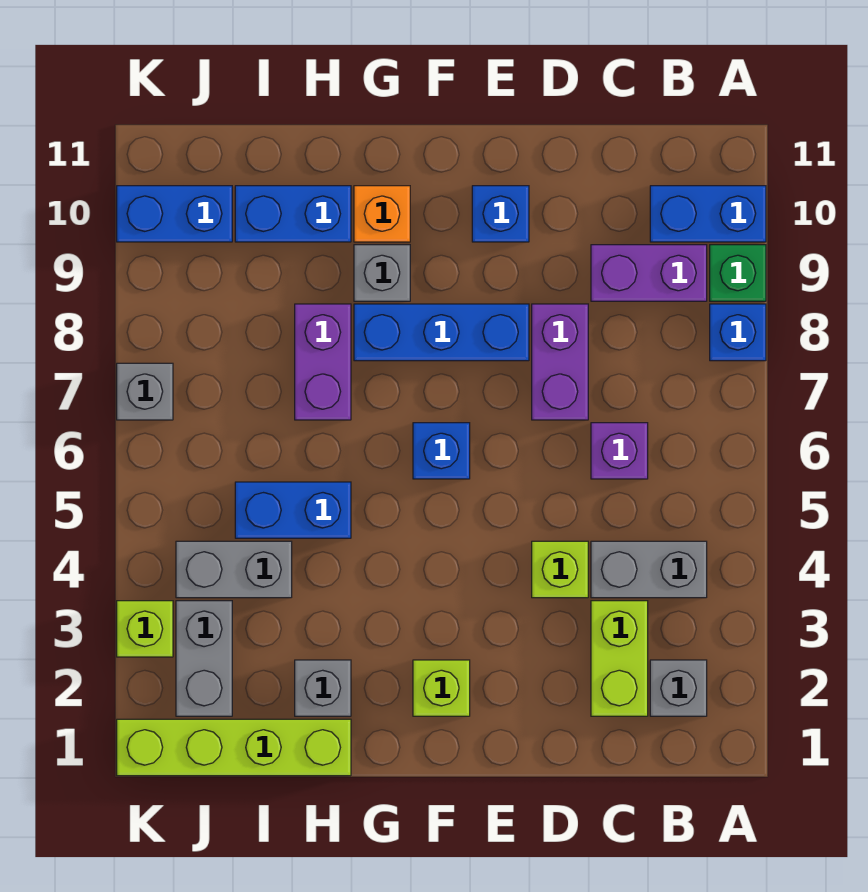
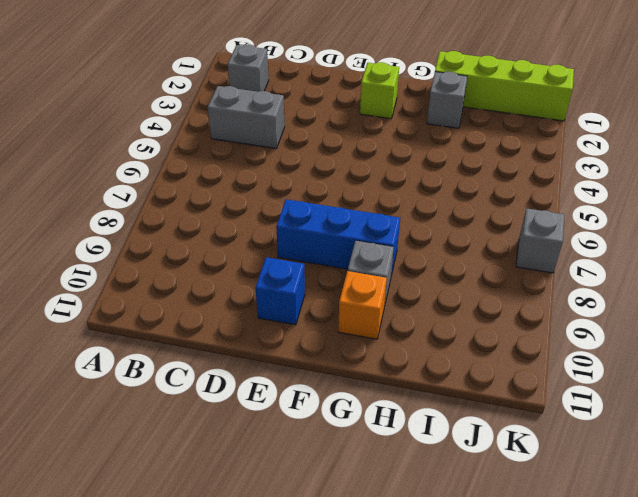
none -> blue 1x1 brick [710,304,766,361]
none -> green 1x1 brick [710,245,766,301]
none -> blue 1x2 brick [650,186,766,242]

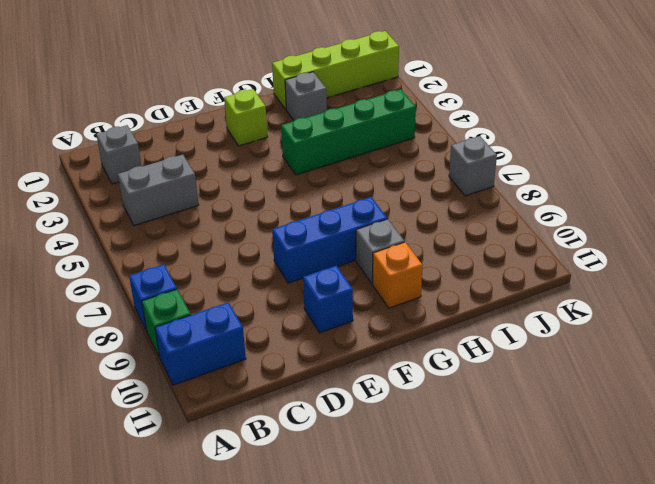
green 1x4 brick [281,89,416,175] -> grey 1x2 brick [176,541,292,598]
none -> purple 1x2 brick [591,245,707,301]
none -> lime 1x2 brick [591,601,648,716]
none -> purple 1x1 brick [591,423,648,479]

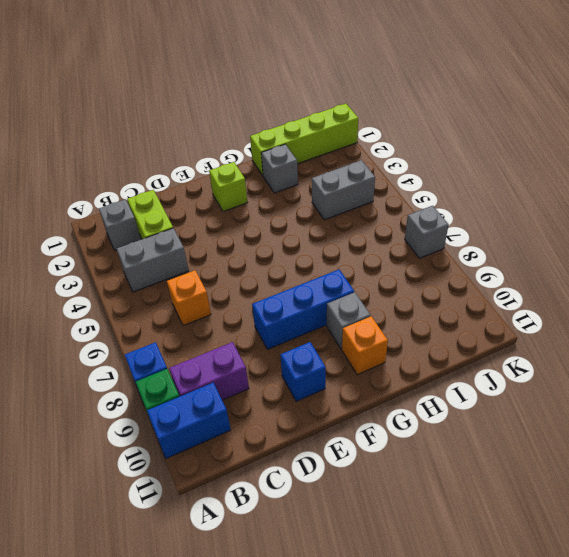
orange 1x1 brick [167,271,211,326] -> purple 1x1 brick [591,423,648,479]
none -> lime 1x1 brick [532,541,588,598]
none -> purple 1x2 brick [532,304,588,420]
none -> blue 1x1 brick [413,423,470,479]

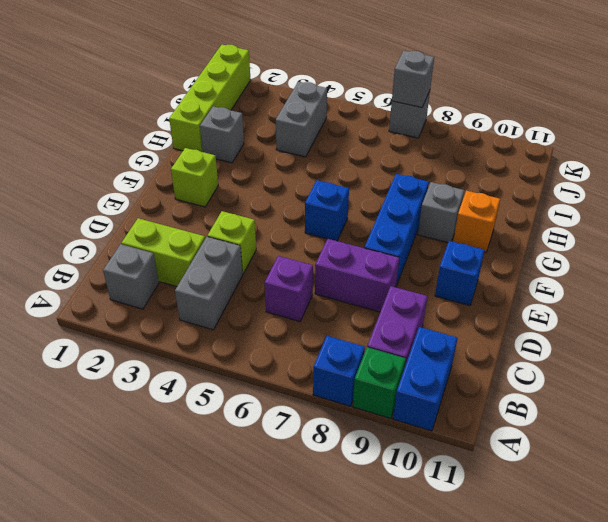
grey 1x1 brick [392,51,434,108] -> none
none -> blue 1x2 brick [235,482,351,538]
none -> purple 1x2 brick [295,304,351,420]
none -> blue 1x2 brick [235,186,351,242]

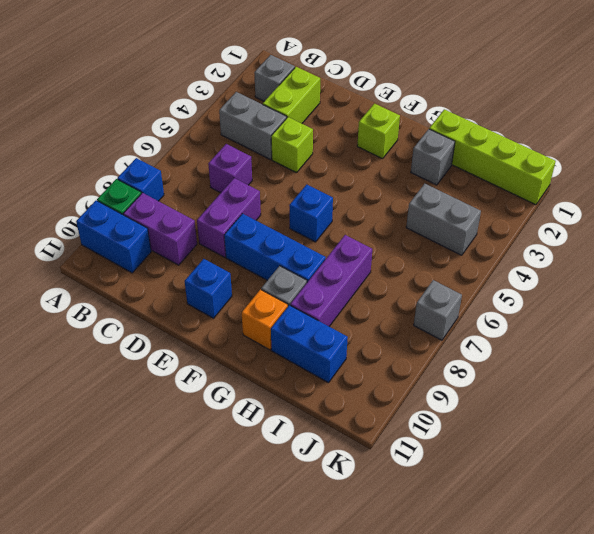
purple 1x3 brick [290,235,372,326] -> purple 1x2 brick [295,304,351,420]
none -> blue 1x2 brick [235,482,351,538]
none -> grey 1x2 brick [176,601,232,716]
none -> blue 1x2 brick [117,186,232,242]

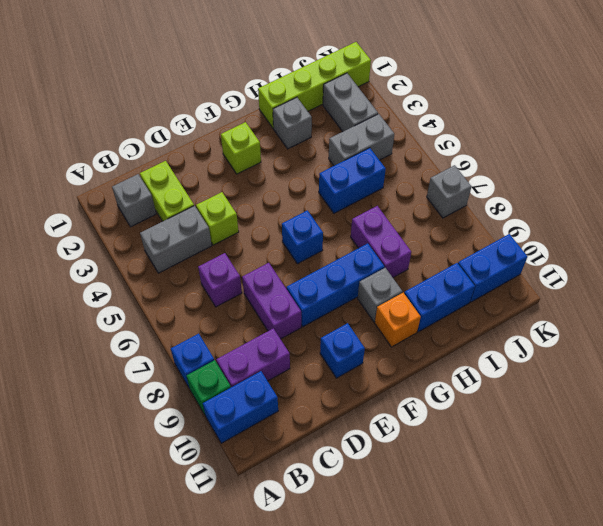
none -> lime 1x1 brick [117,601,173,657]

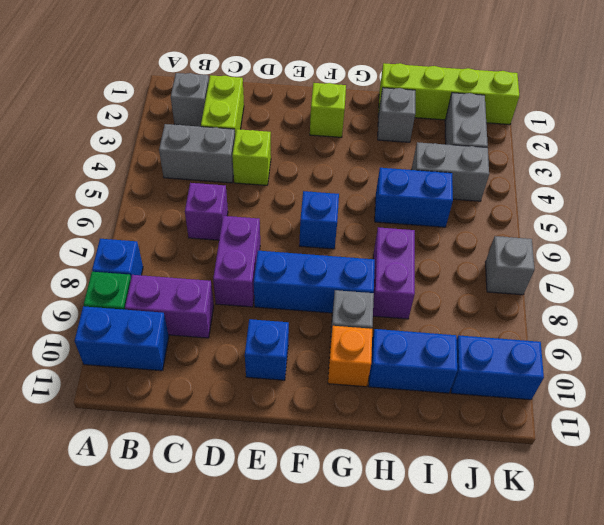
none -> lime 1x1 brick [117,601,173,657]

